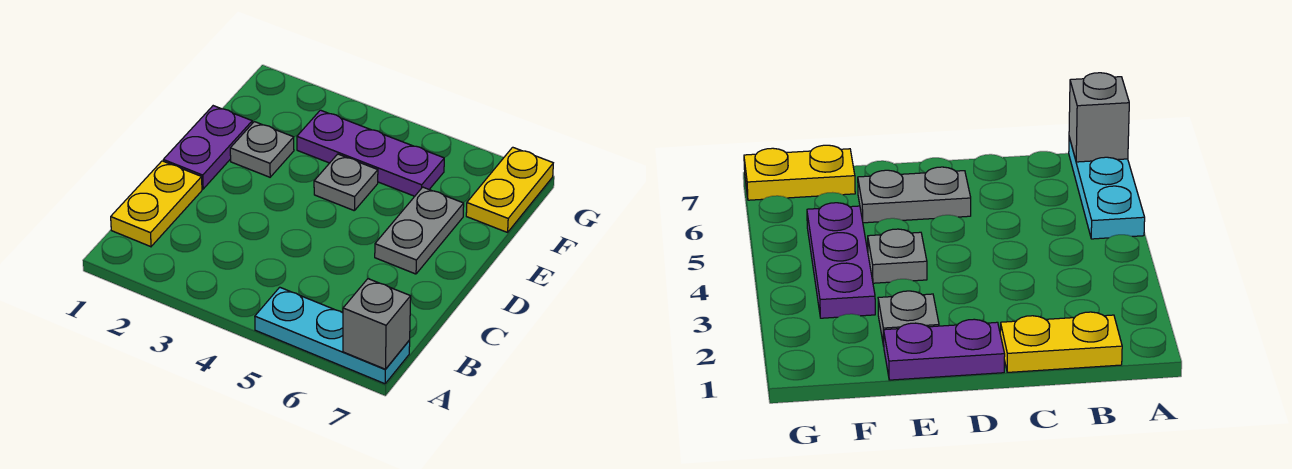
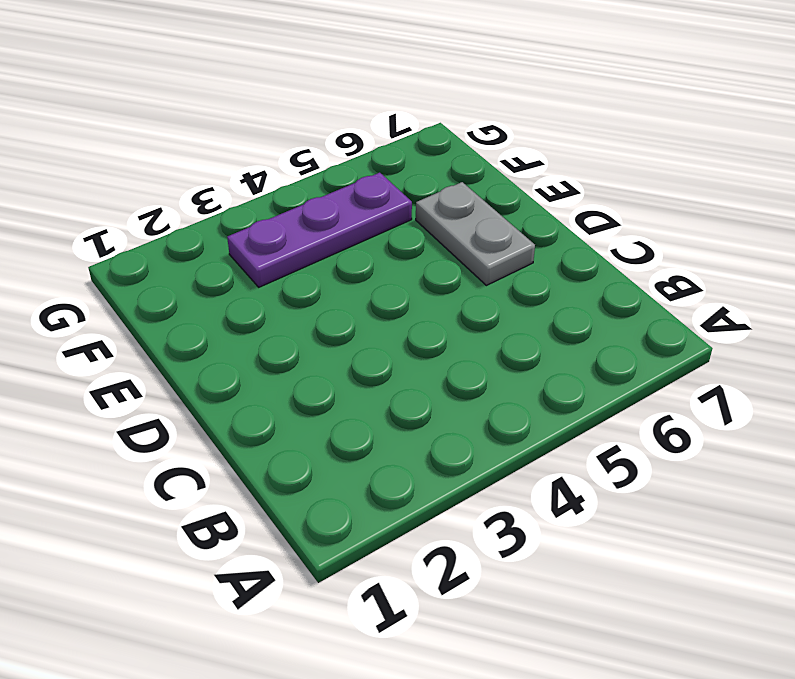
none -> cyan 1x3 plate [255,287,410,384]
none -> yellow 1x2 plate [111,161,202,247]

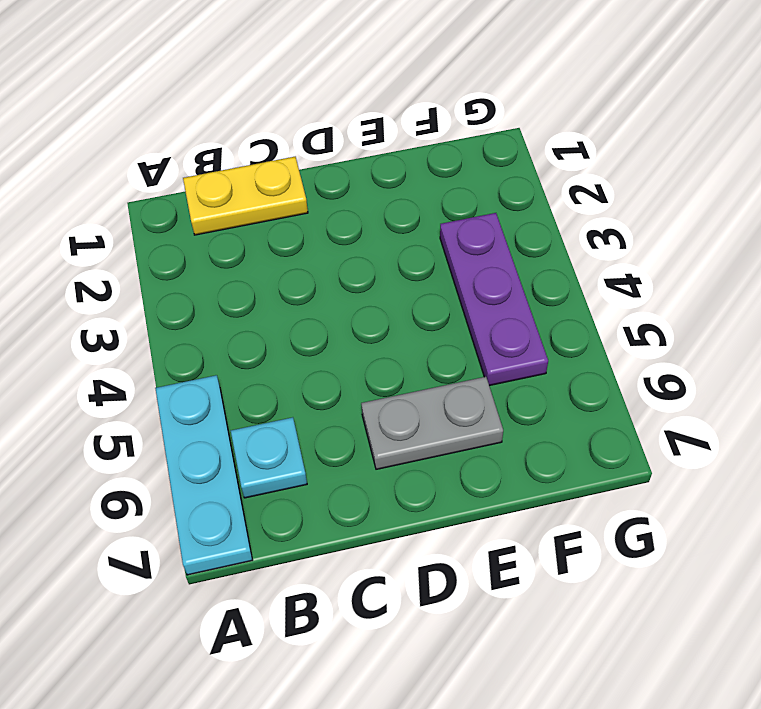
cyan 1x1 plate [231,417,307,498] -> none
none -> purple 1x2 plate [163,106,252,189]
none -> grey 1x1 plate [230,122,294,177]

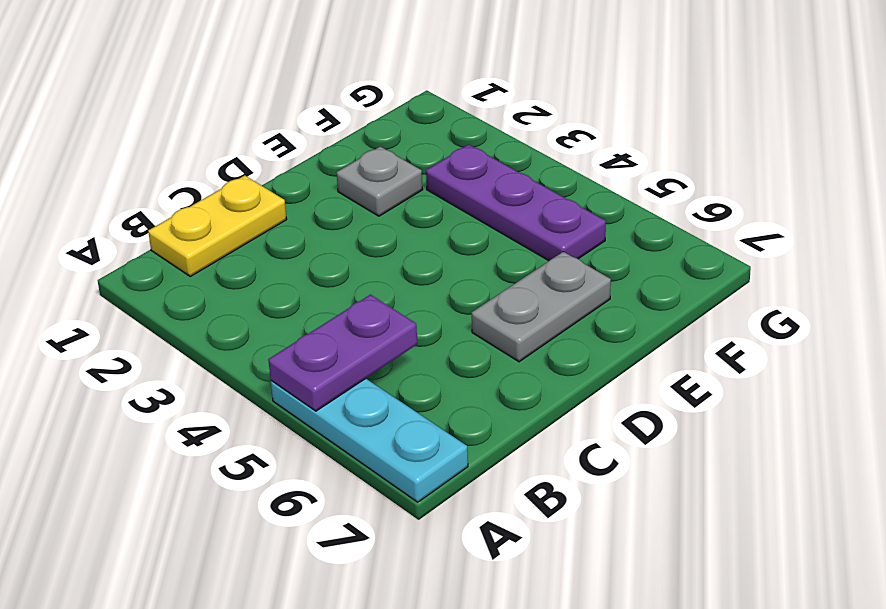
purple 1x2 plate [268,295,417,411] -> purple 1x2 plate moved to [163,106,252,189]
none -> grey 1x1 plate [314,154,378,211]
none -> yellow 1x2 plate [466,147,553,232]

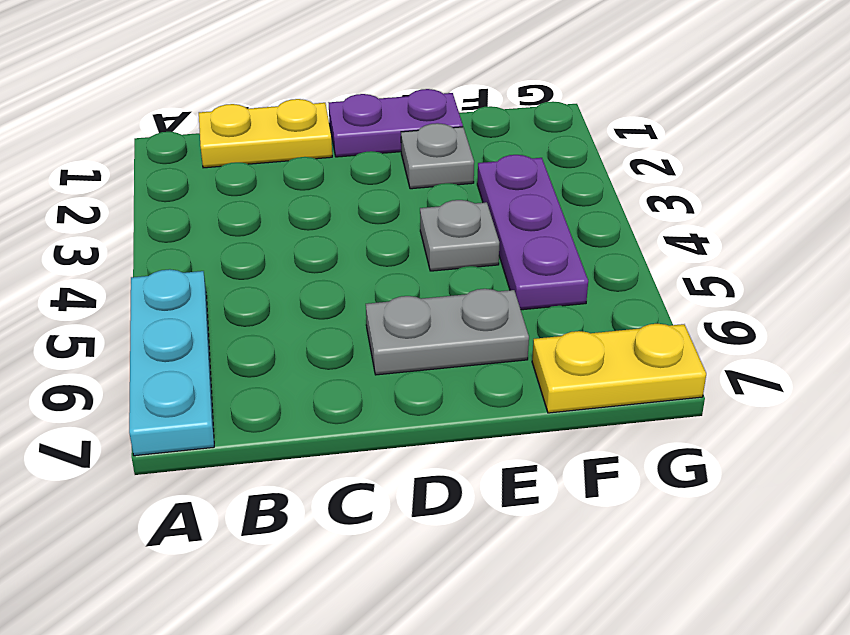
none -> grey 1x1 brick [343,279,411,369]

